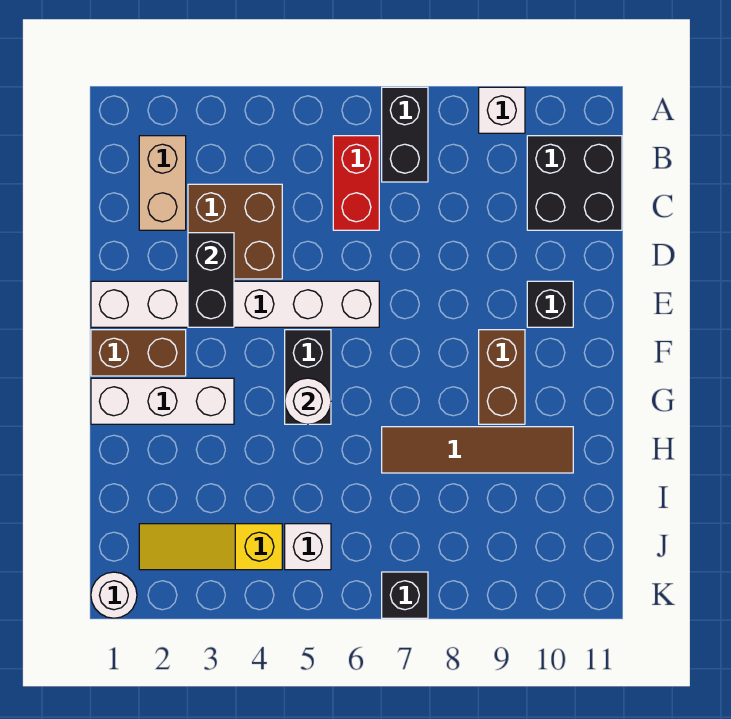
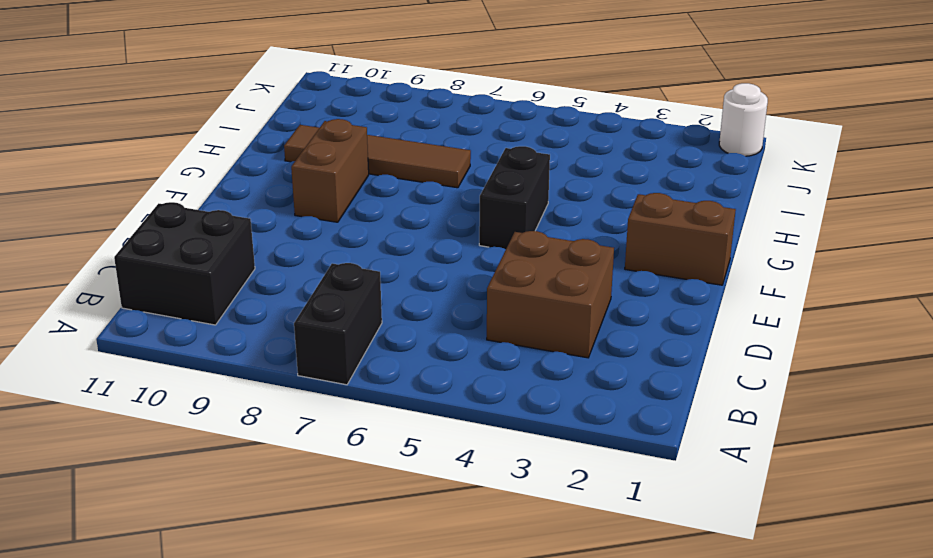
none -> white 1x1 brick [479,87,525,133]
none -> tan 1x2 brick [139,136,186,230]
none -> red 1x2 brick [333,136,379,230]

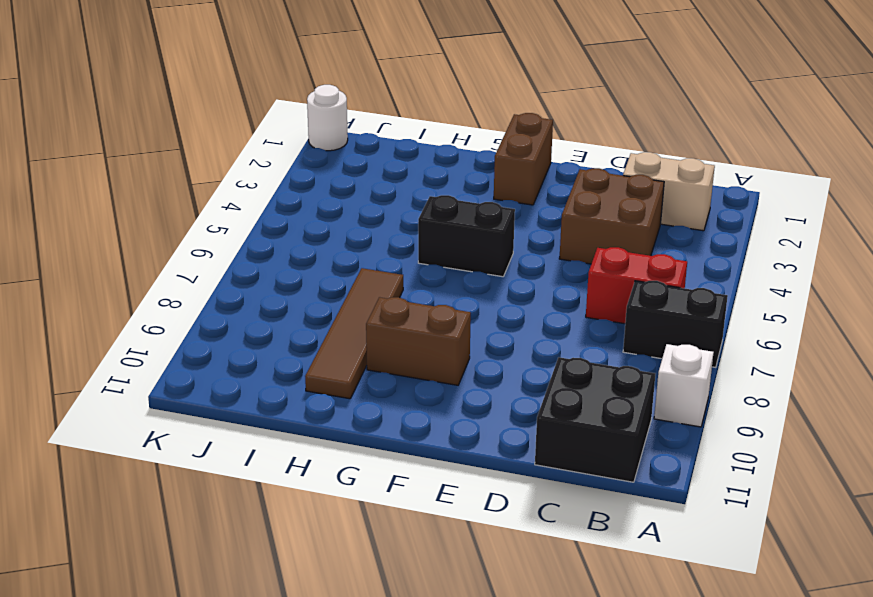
none -> white 1x6 brick [91,281,379,327]
none -> black 1x1 brick [527,281,573,327]
none -> white 1x3 brick [91,378,234,424]

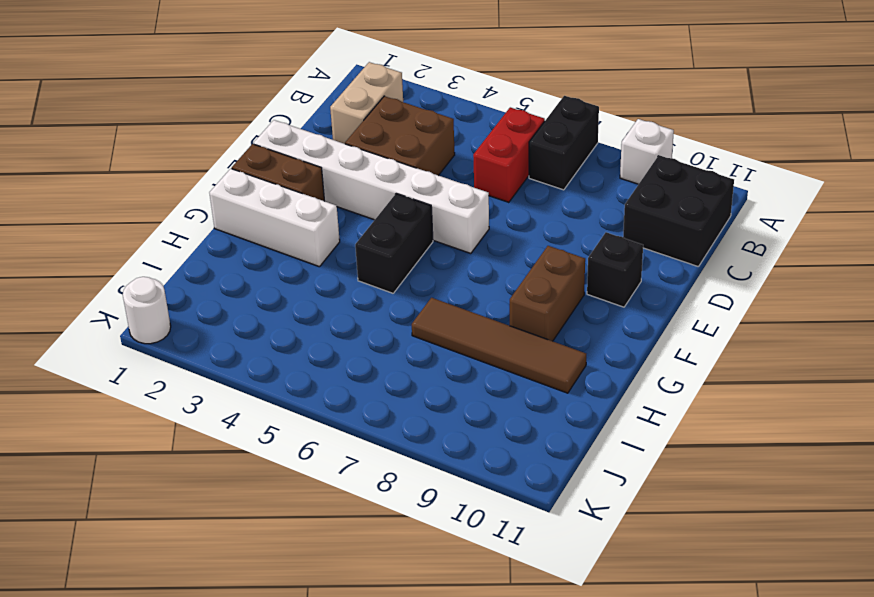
none -> yellow 1x3 slope [139,524,282,570]
none -> white 1x1 brick [285,524,331,570]
none -> black 1x1 brick [382,572,428,618]

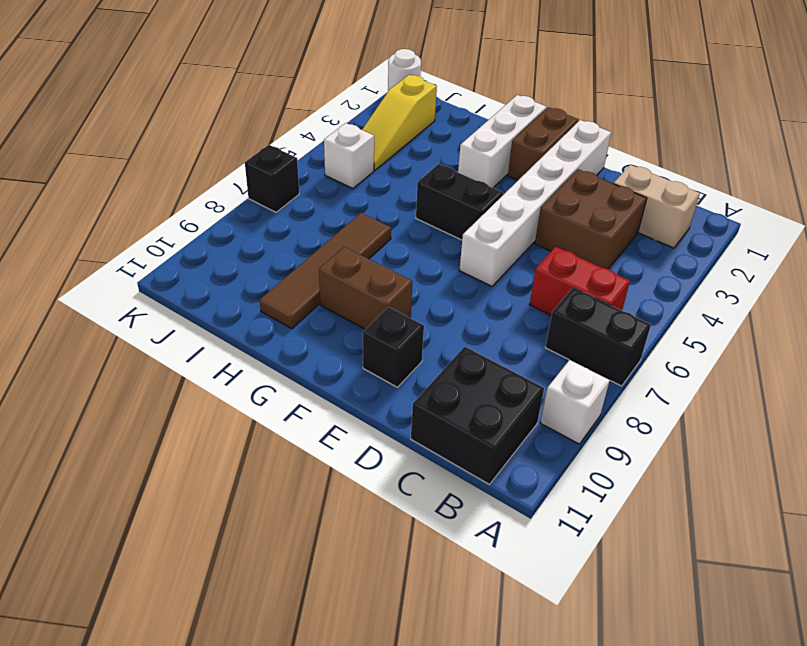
yellow 1x3 slope [362,75,437,170] -> yellow 1x3 slope turned to [139,524,282,570]
none -> black 1x2 brick [188,233,234,327]
none -> white 1x1 round brick [285,378,331,424]

